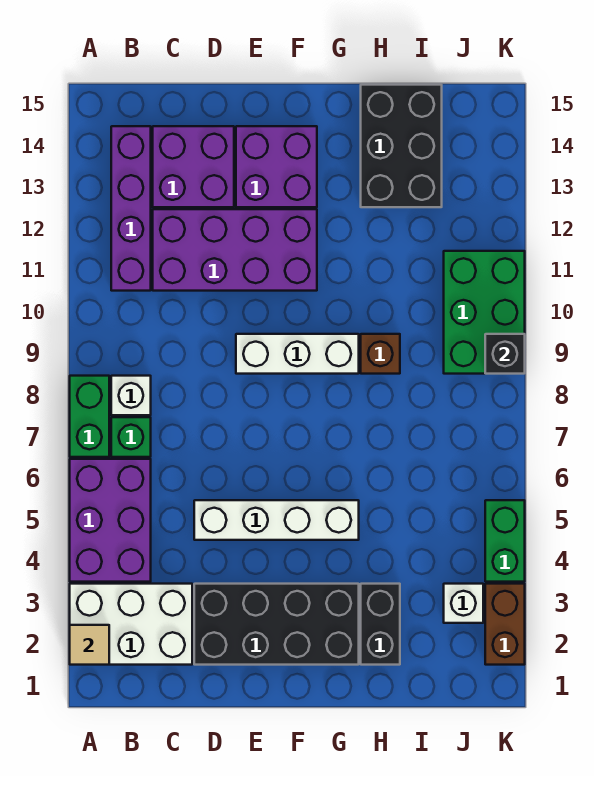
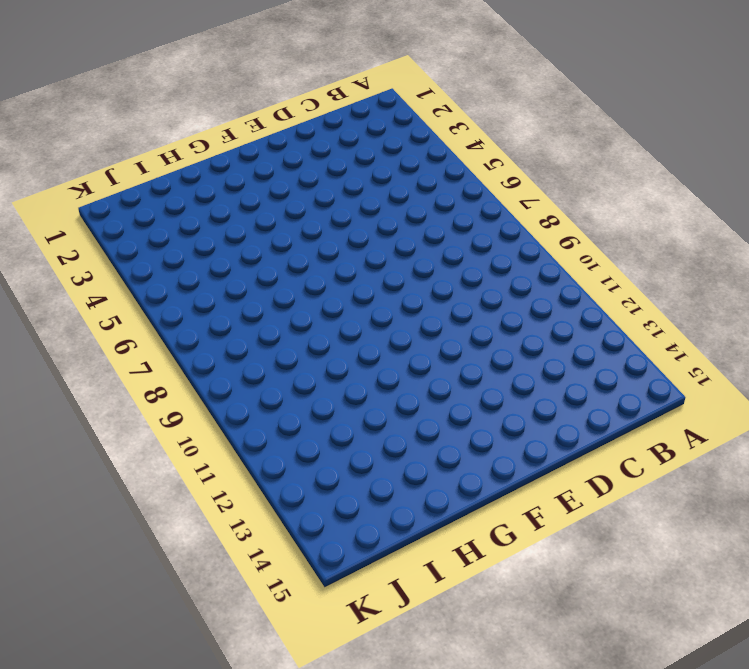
none -> white 2x3 brick [70,584,192,665]
none -> purple 2x3 brick [70,459,151,582]
none -> green 1x2 brick [70,376,109,457]

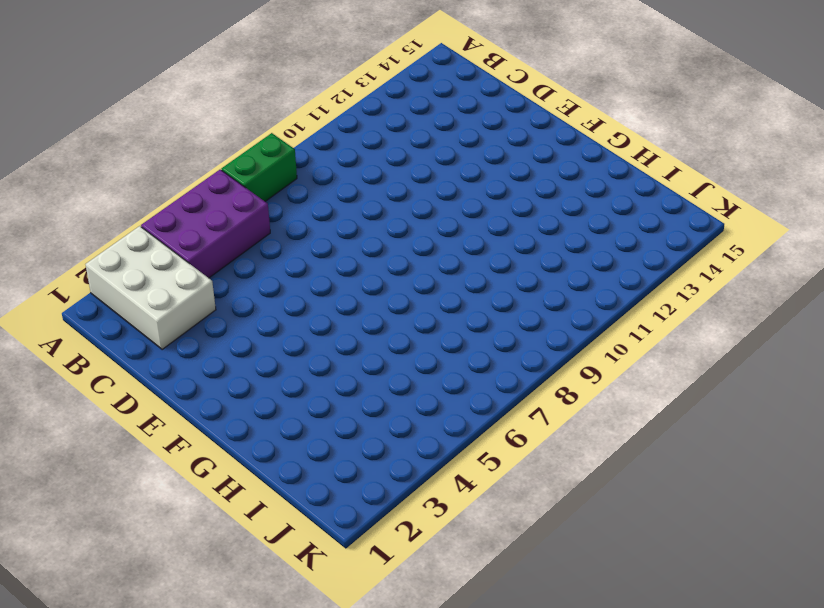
none -> green 1x1 brick [111,417,151,457]
none -> white 1x1 brick [111,376,151,415]
none -> purple 1x4 brick [111,126,151,291]

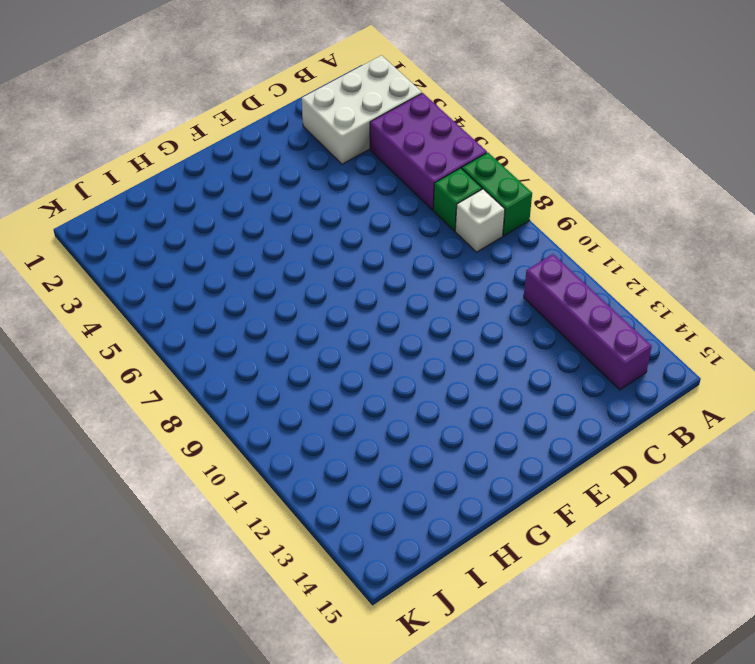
none -> purple 2x4 brick [153,209,317,291]
none -> purple 2x2 brick [153,126,234,207]
none -> black 2x4 brick [194,584,359,665]

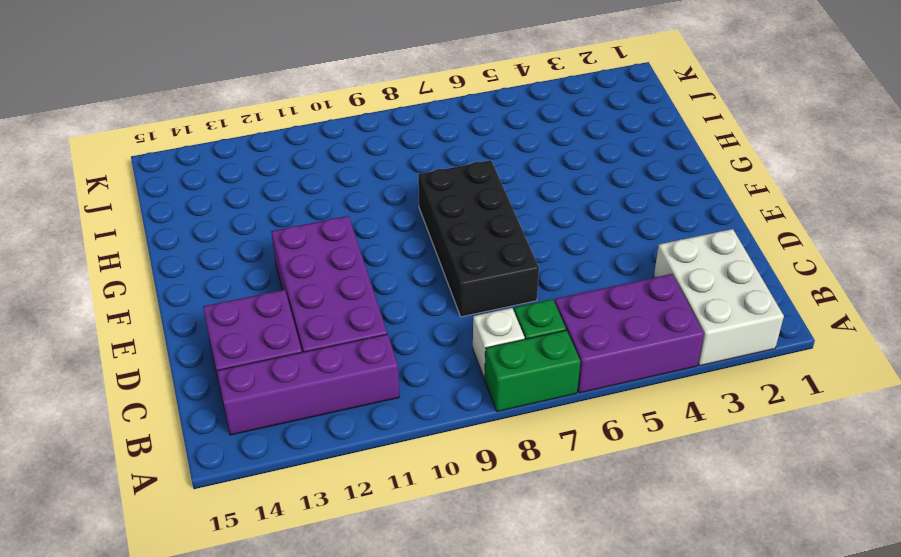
black 2x4 brick [418,160,539,317] -> black 2x4 brick moved to [194,584,359,665]
none -> white 1x4 brick [194,500,359,540]
none -> white 1x3 brick [236,334,359,374]
none -> purple 2x2 brick [236,126,317,207]

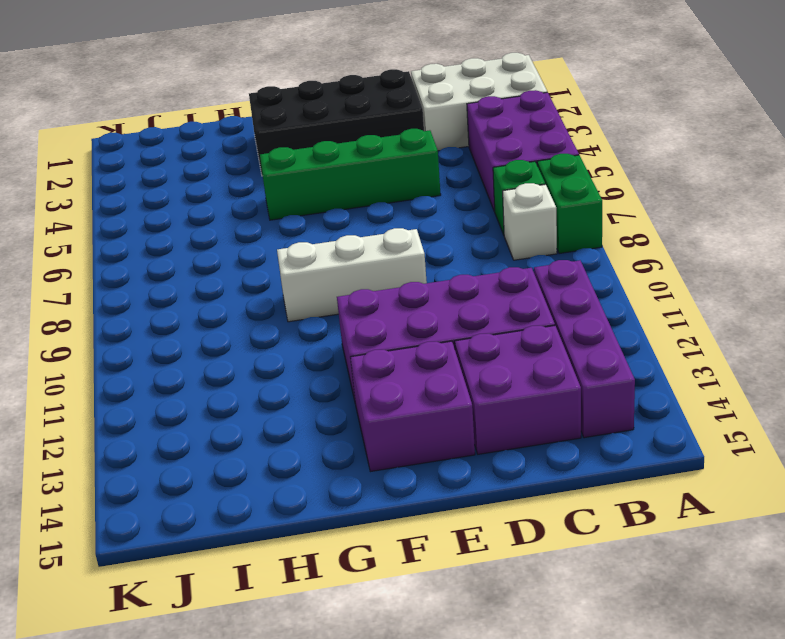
green 1x4 brick [260,129,441,220] -> white 1x4 brick [194,500,359,540]
none -> black 1x2 brick [361,584,400,665]
none -> brown 1x1 brick [361,334,400,374]
none -> black 2x3 brick [361,85,442,207]

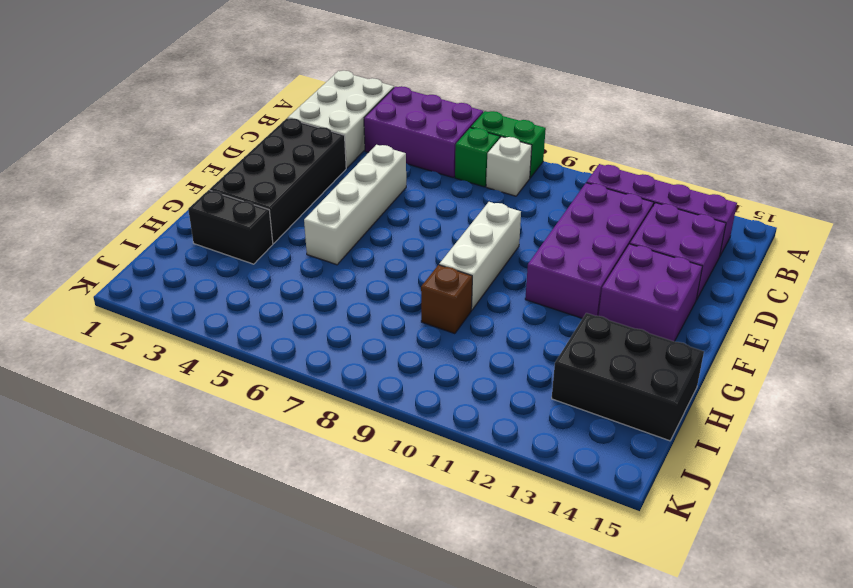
none -> white 1x1 brick [444,584,483,623]
none -> green 2x3 brick [444,251,525,374]
none -> brown 1x2 brick [485,584,525,665]

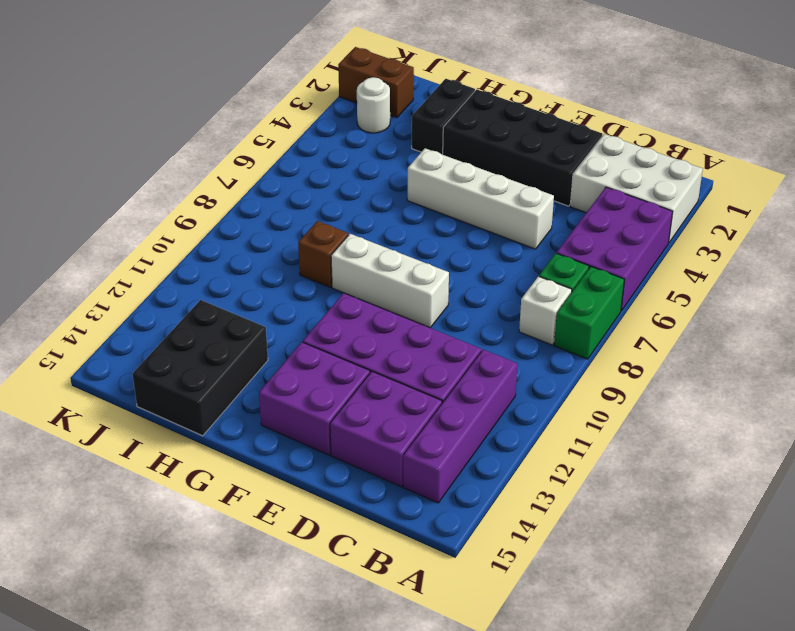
brown 1x2 brick [338,47,414,117] -> brown 1x2 brick turned to [485,584,525,665]
white 1x1 round brick [357,77,390,133] -> white 1x1 brick [444,584,483,623]
none -> green 2x3 brick [444,251,525,374]
none -> green 1x2 brick [485,500,525,582]
none -> tan 1x1 tile [70,625,109,665]

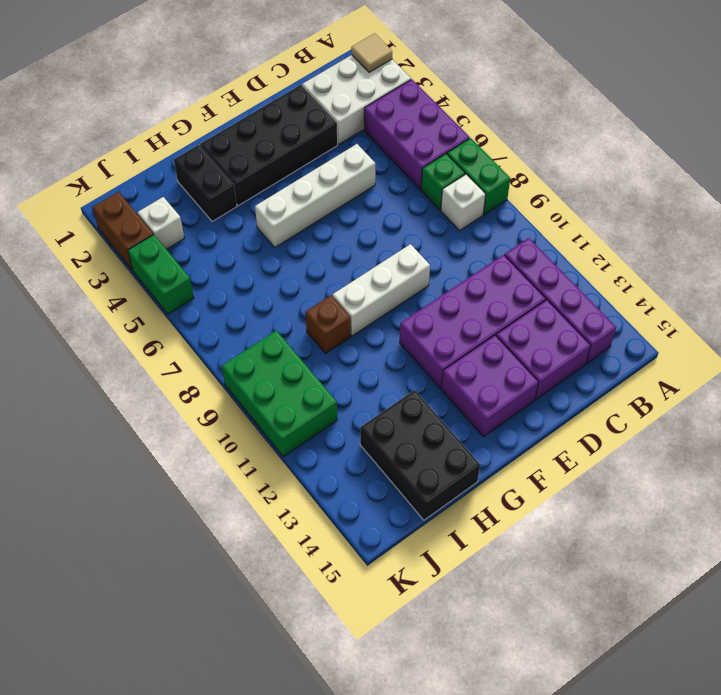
none -> black 1x1 brick [485,334,525,374]

